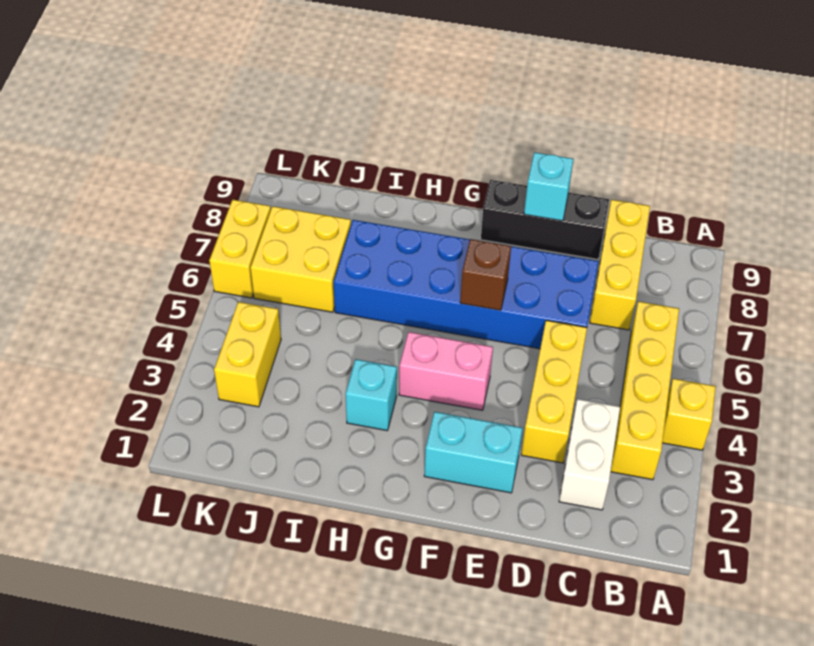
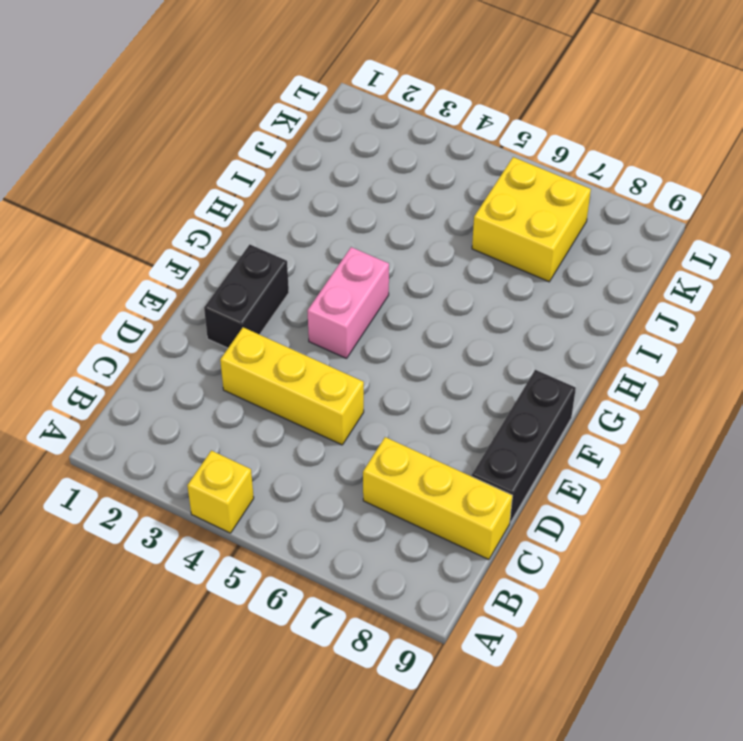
black 1x2 brick [204,245,289,348] -> cyan 1x2 brick [424,412,523,493]
none -> yellow 1x4 brick [611,301,679,480]
none -> white 1x2 brick [559,399,620,510]
none -> blue 2x6 brick [334,220,599,349]

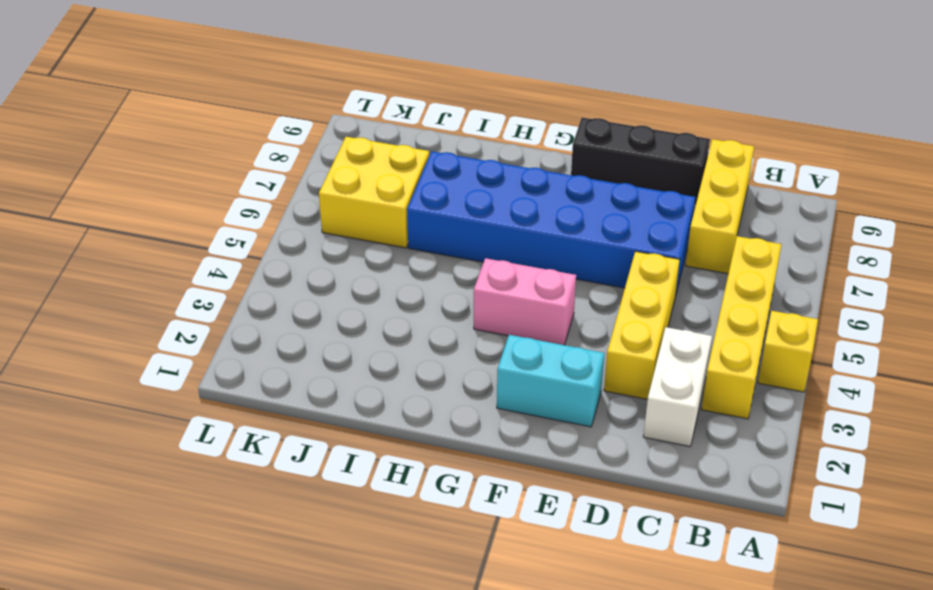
none -> cyan 1x1 brick [346,359,397,431]
none -> yellow 1x2 brick [214,302,281,407]
none -> yellow 1x2 brick [209,200,271,298]

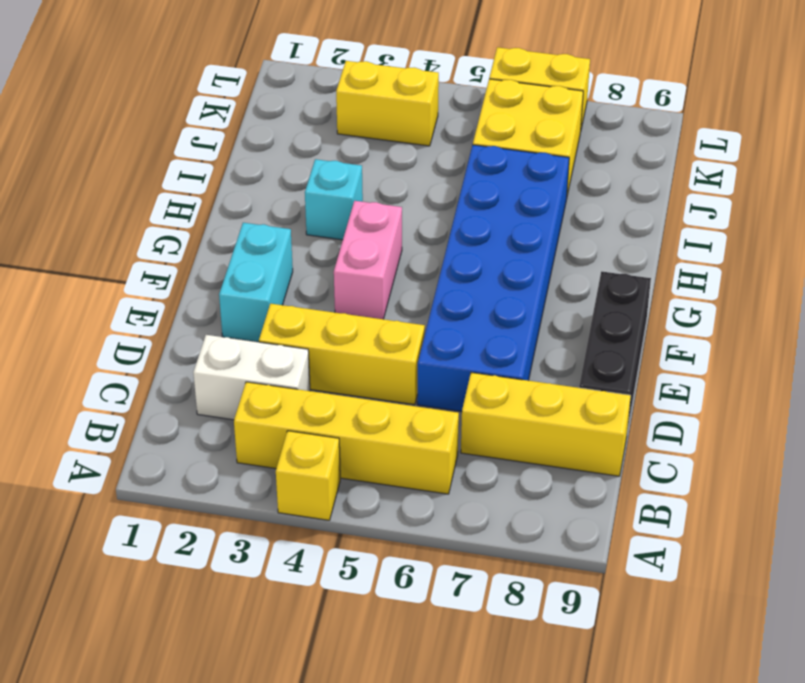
none -> cyan 1x1 brick [524,152,573,221]
none -> brown 1x1 brick [460,239,511,310]

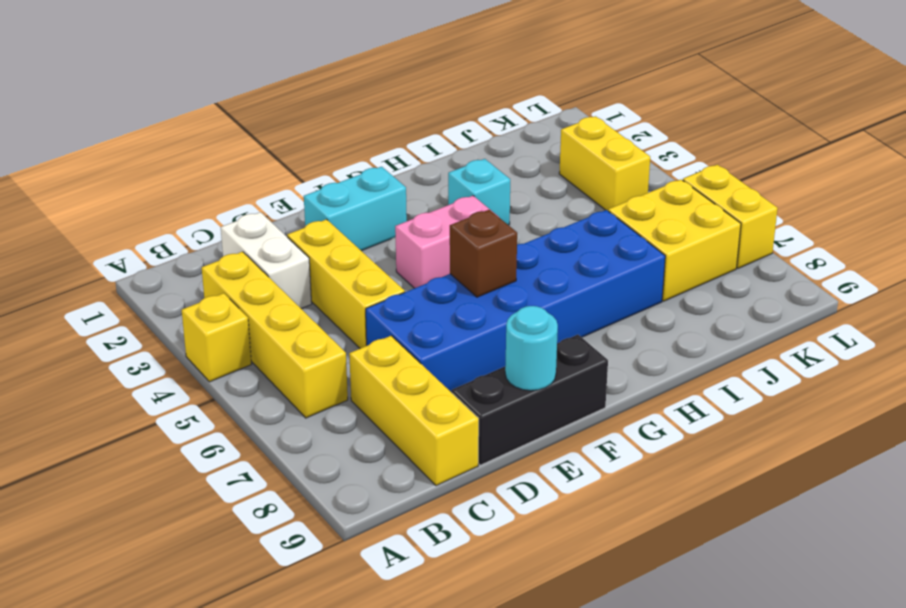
cyan 1x1 round brick [505,306,558,391] -> cyan 1x1 brick [524,152,573,221]

